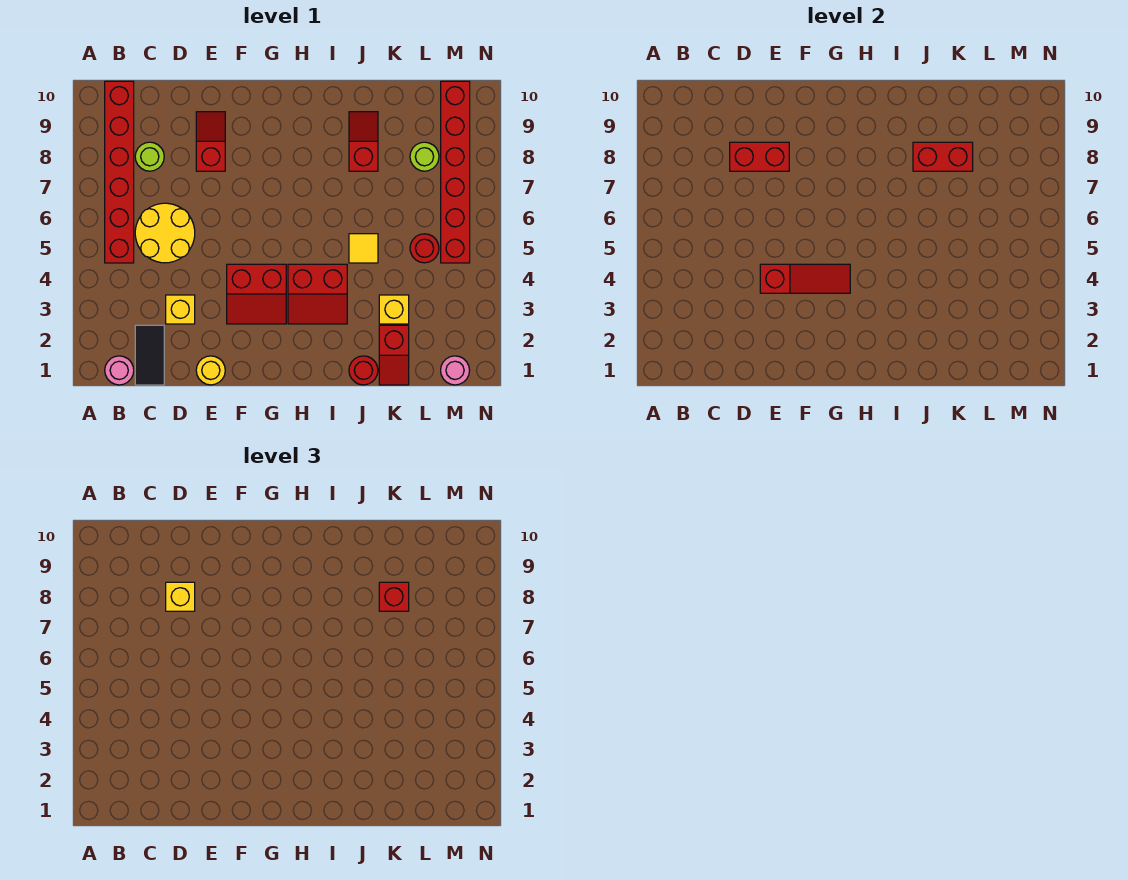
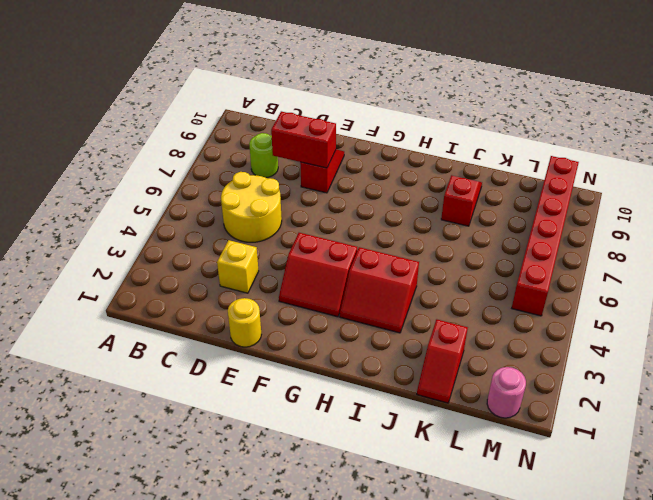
none -> pink 1x1 round brick [105,356,134,385]
none -> red 1x6 brick [105,81,134,263]
none -> black 1x2 tile [135,325,164,385]

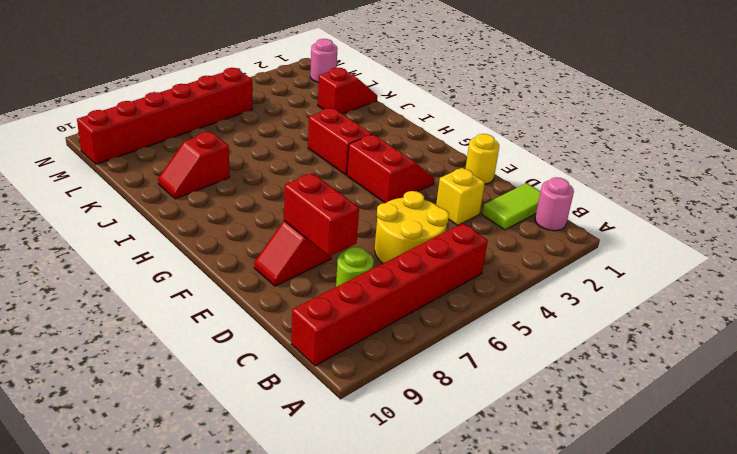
lime 1x2 tile [482,183,540,230] -> black 1x2 tile [135,325,164,385]
none -> red 1x1 round brick [349,356,378,385]
none -> yellow 1x1 tile [349,234,378,263]
none -> yellow 1x1 brick [379,295,409,324]

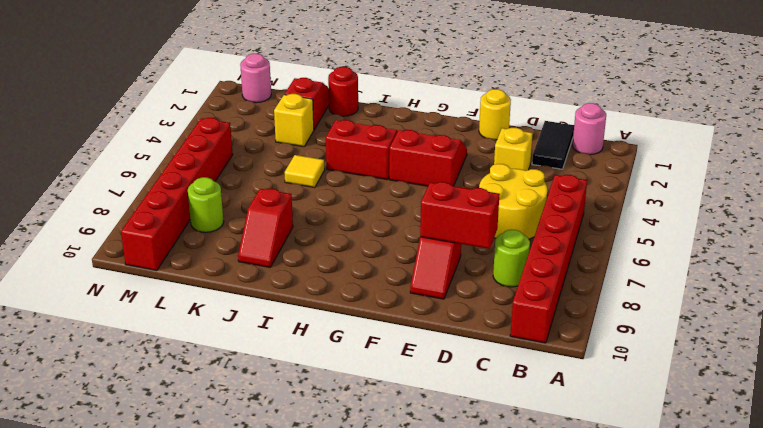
none -> red 1x1 round brick [410,234,439,263]
none -> red 1x3 slope [760,264,850,293]
none -> red 1x2 brick [913,142,973,171]

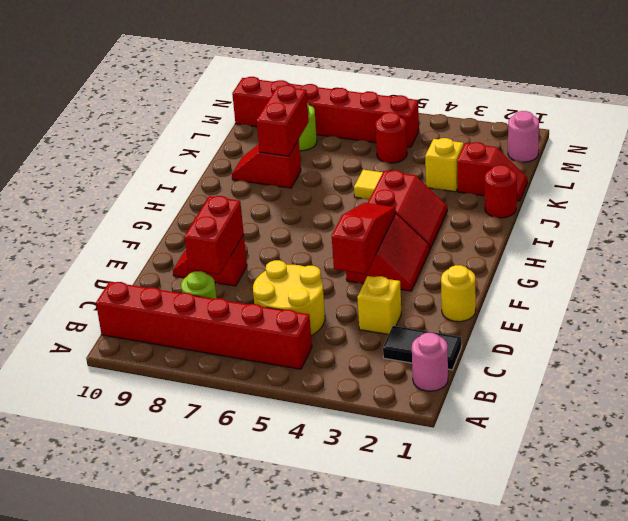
none -> yellow 1x1 brick [166,582,195,611]
none -> red 1x1 brick [379,582,409,611]

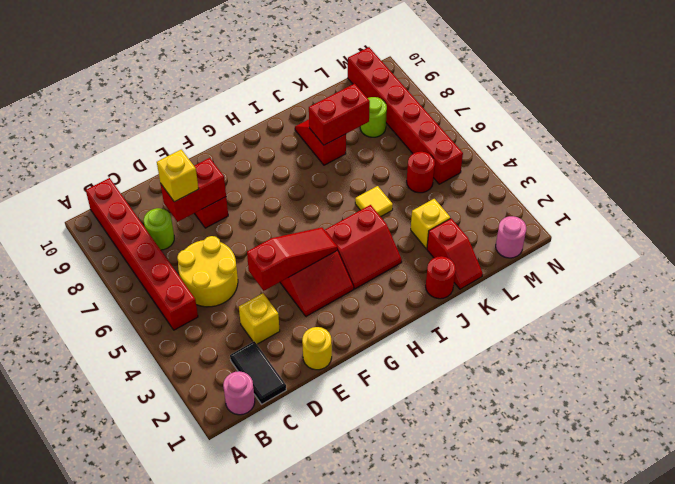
none -> red 1x1 brick [379,582,409,611]

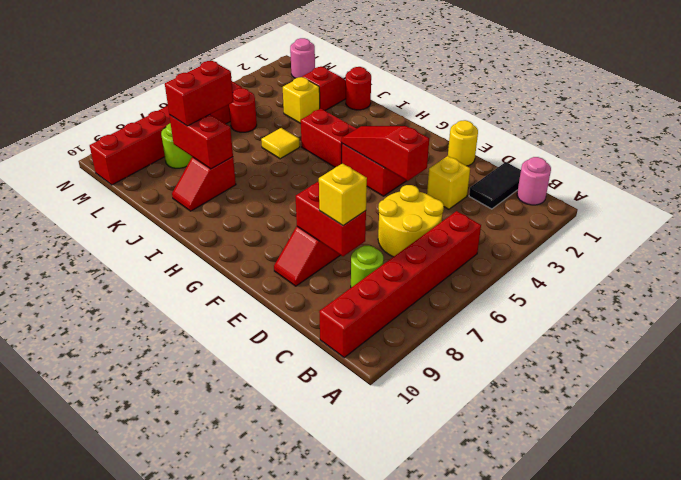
red 1x2 brick [165,61,233,126] -> red 1x1 brick [379,582,409,611]

